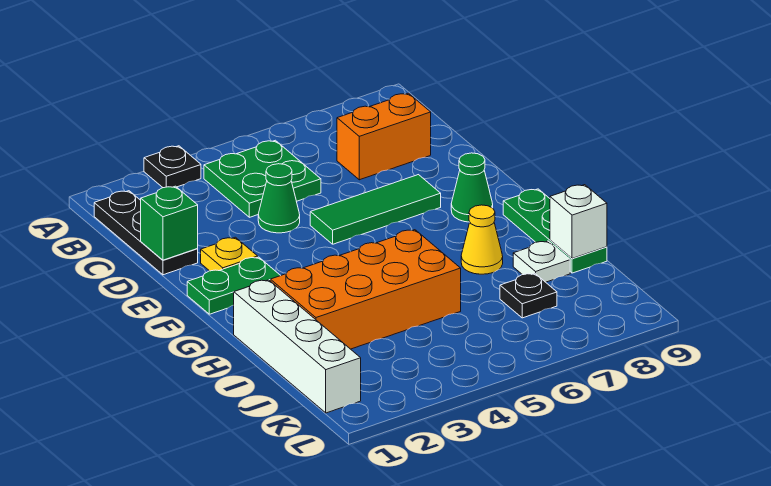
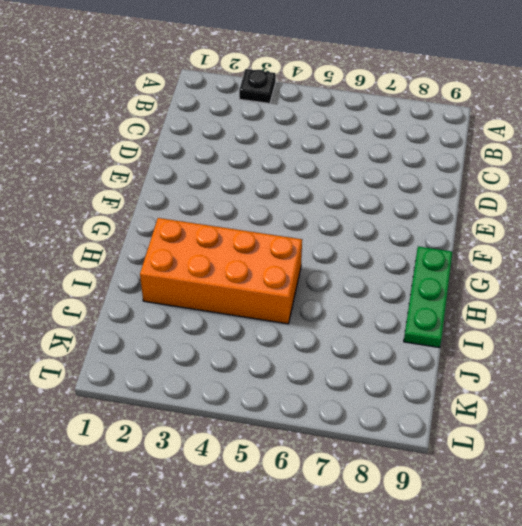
none -> black 1x3 plate [94,191,198,275]
none -> green 2x2 plate [204,140,321,217]
none -> orange 1x2 brick [337,93,431,180]

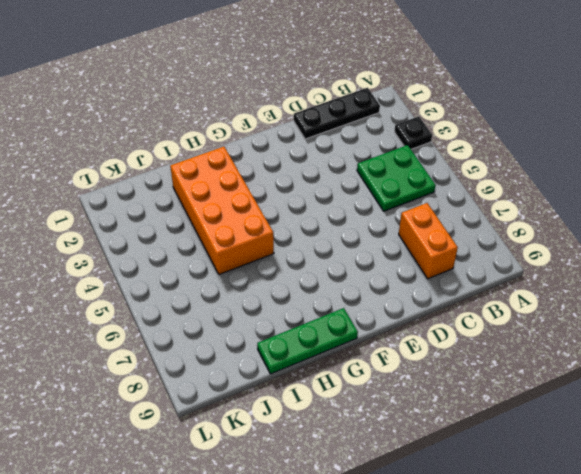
none -> green 1x1 cone [258,164,300,233]
none -> yellow 1x1 plate [201,237,258,271]
none -> green 1x3 tile [310,175,441,244]

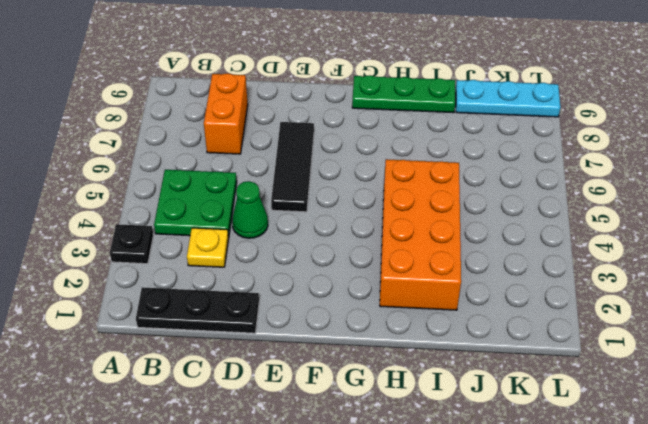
yellow 1x1 plate [187,228,229,267] -> yellow 1x1 plate moved to [201,237,258,271]
black 1x3 tile [271,122,314,212] -> green 1x3 tile [310,175,441,244]
cyan 1x3 plate [456,80,560,117] -> none
none -> green 1x2 plate [187,257,281,314]
none -> green 1x1 cone [451,153,493,222]
none -> white 1x4 brick [234,280,361,413]

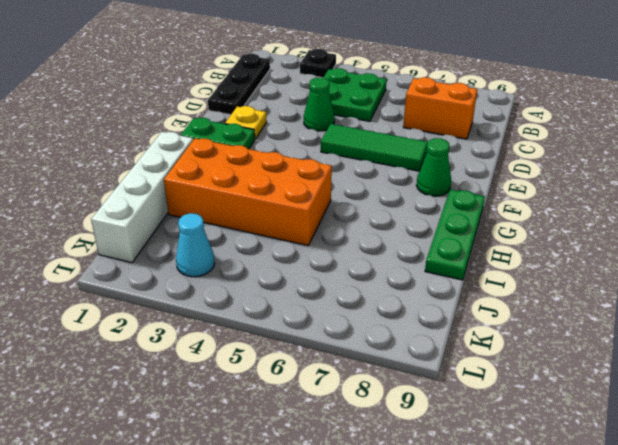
cyan 1x1 cone [176,213,215,277] -> none
none -> yellow 1x1 cone [461,205,503,274]
none -> white 1x1 plate [513,241,570,282]
none -> black 1x1 plate [500,273,557,318]

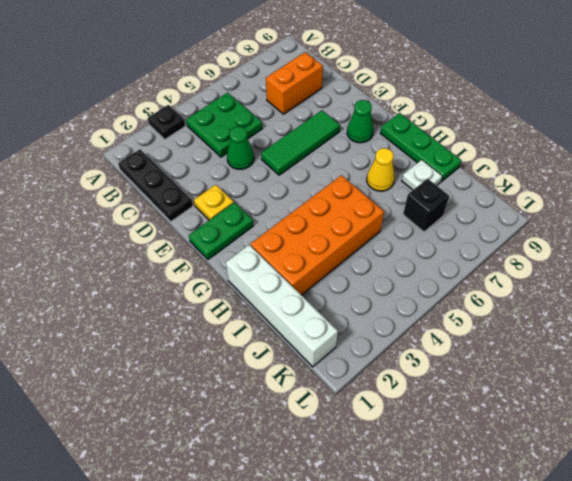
black 1x1 brick [403,179,449,232] -> black 1x1 plate [500,273,557,318]
none -> green 1x1 brick [141,186,198,260]
none -> white 1x1 brick [550,185,607,259]

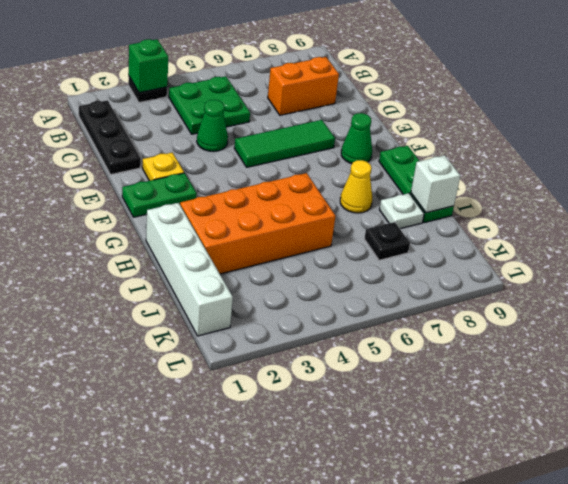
green 1x1 brick [129,39,168,93] -> green 1x1 brick moved to [141,186,198,260]

